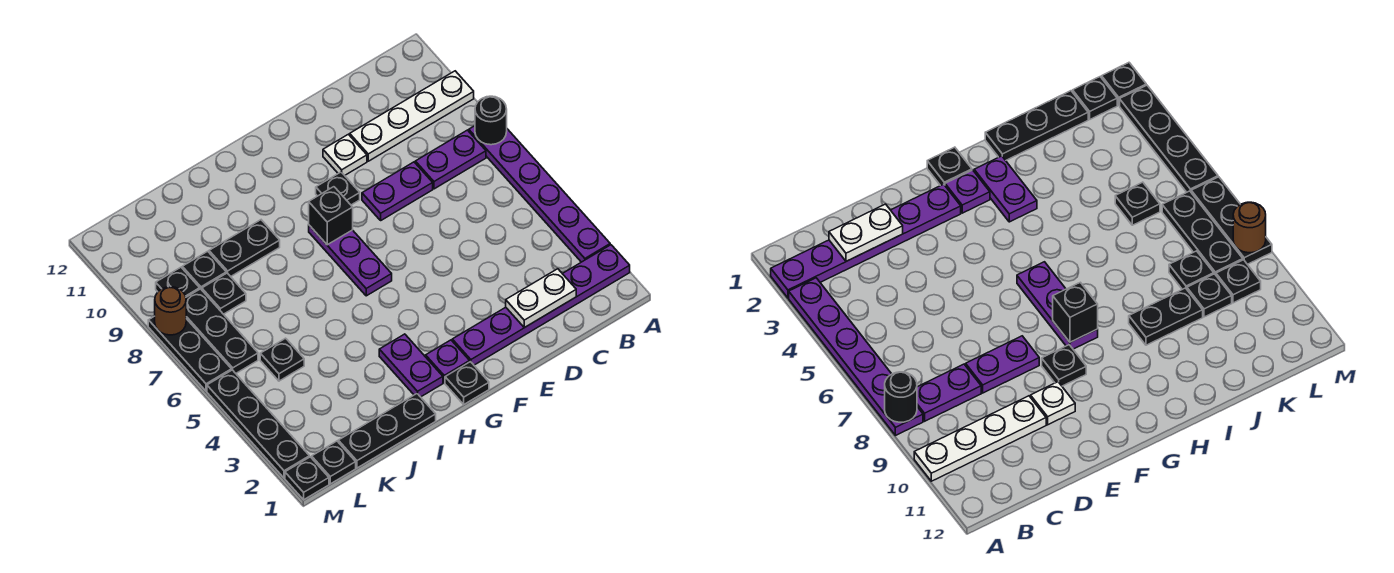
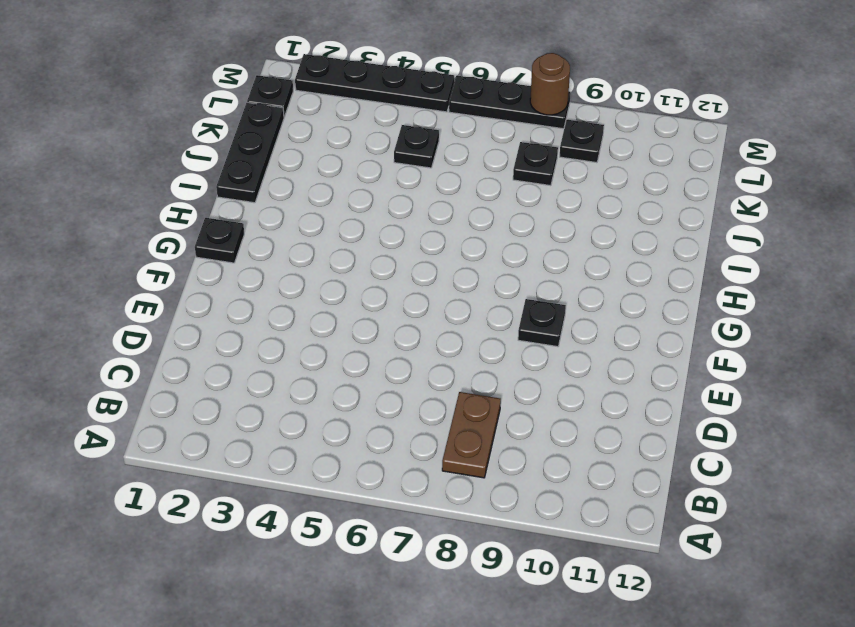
brown 1x2 plate [442,392,501,478] -> purple 1x2 plate [415,130,486,189]
none -> purple 1x6 plate [452,245,630,365]
none -> purple 1x6 plate [469,126,610,262]
none -> white 1x4 plate [350,71,474,161]

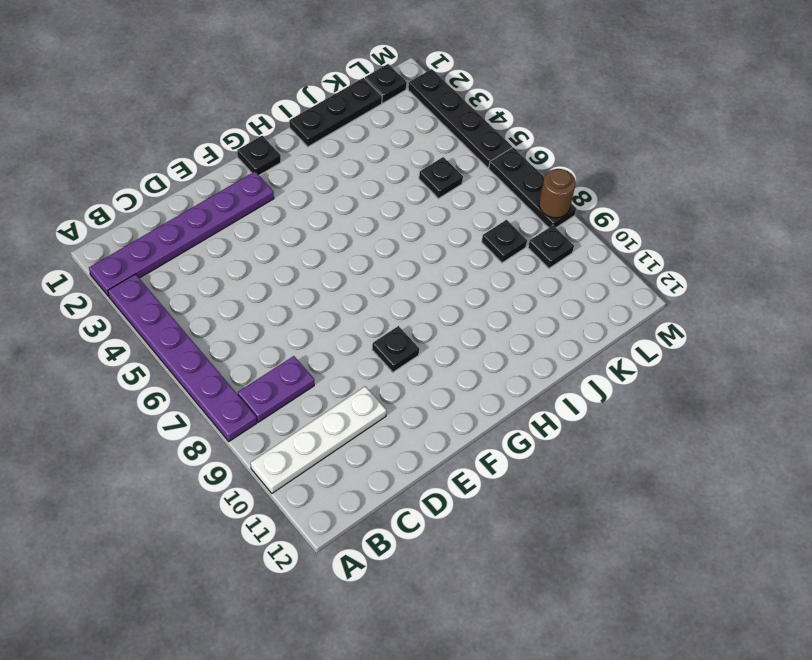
none -> purple 1x2 plate [362,162,433,220]
none -> white 1x1 plate [323,134,367,175]
none -> purple 1x1 plate [426,340,470,383]

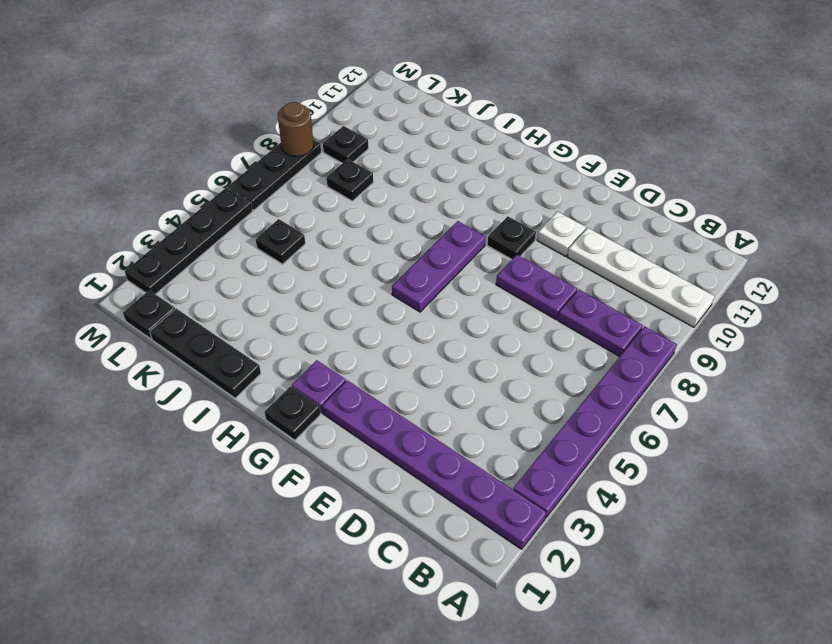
none -> purple 1x2 plate [379,334,443,397]
none -> black 1x2 plate [209,220,280,277]
none -> black 1x1 plate [182,251,226,290]

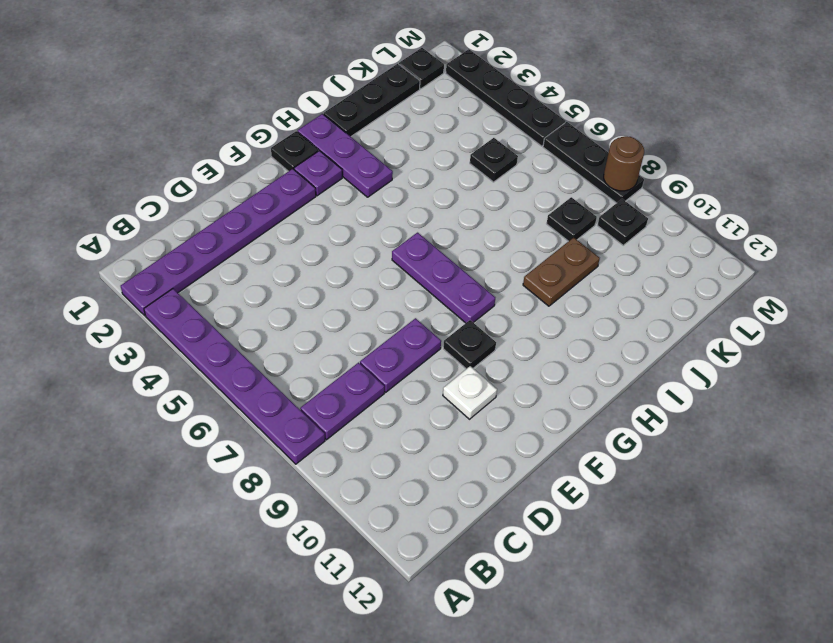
purple 1x3 plate [298,114,393,197] -> purple 1x2 plate [379,334,443,397]
brown 1x2 plate [523,237,600,306] -> black 1x2 plate [209,220,280,277]
none -> white 1x4 plate [350,71,474,161]
none -> black 1x1 plate [182,251,226,290]
none -> black 1x3 plate [186,289,258,373]

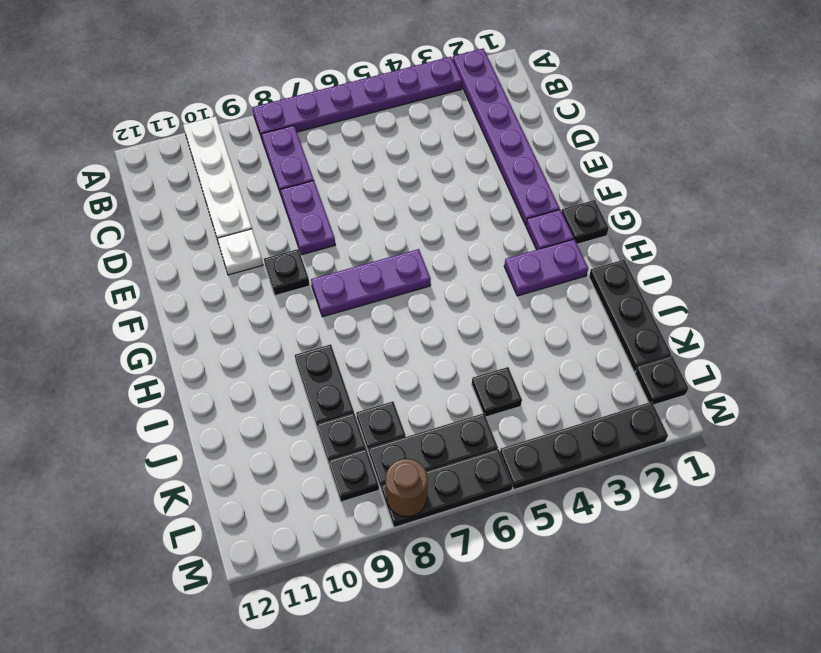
none -> black 1x1 plate [285,457,329,500]
none -> black 1x1 round brick [475,96,507,145]
none -> white 1x2 plate [506,269,576,328]

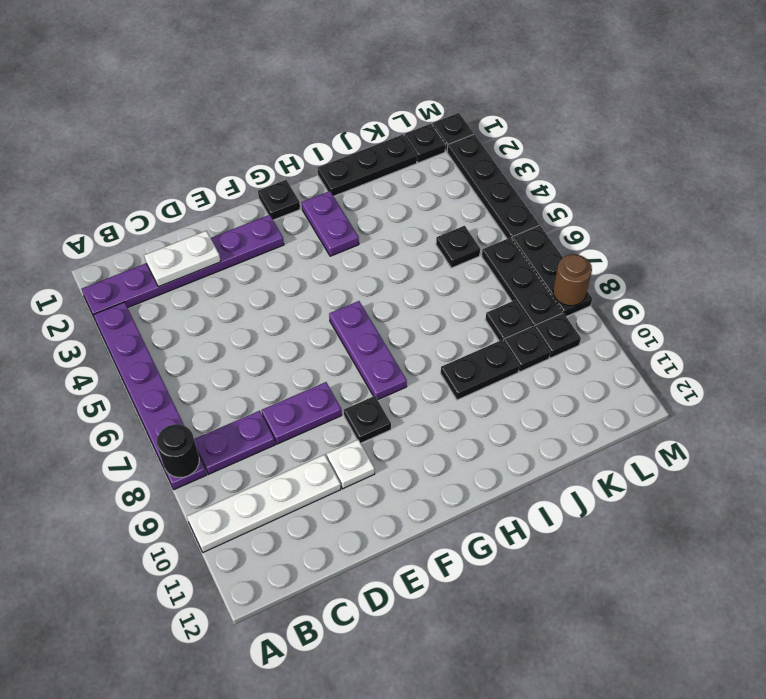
none -> purple 1x1 plate [426,340,470,383]
none -> black 1x1 brick [309,187,353,245]

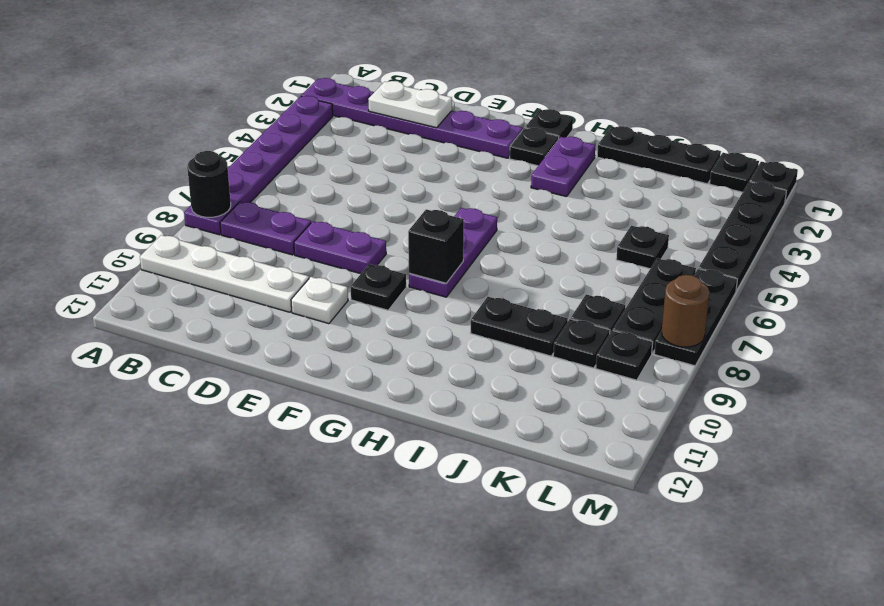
black 1x1 plate [510,128,559,166] -> purple 1x1 plate [426,340,470,383]

